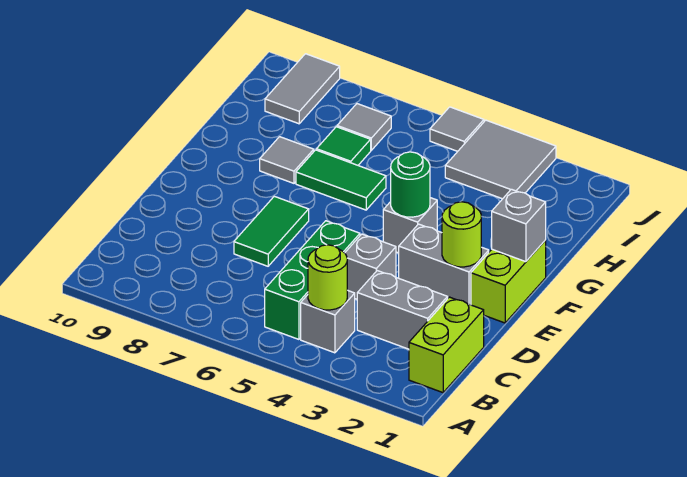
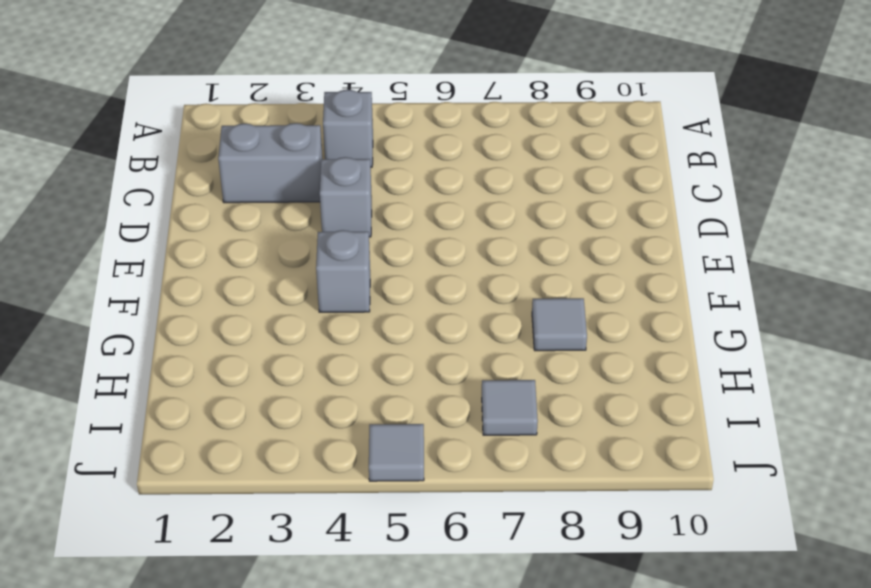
none -> lime 1x2 brick [409,297,484,393]
none -> green 1x3 brick [265,221,360,339]
none -> green 1x2 tile [234,196,309,266]

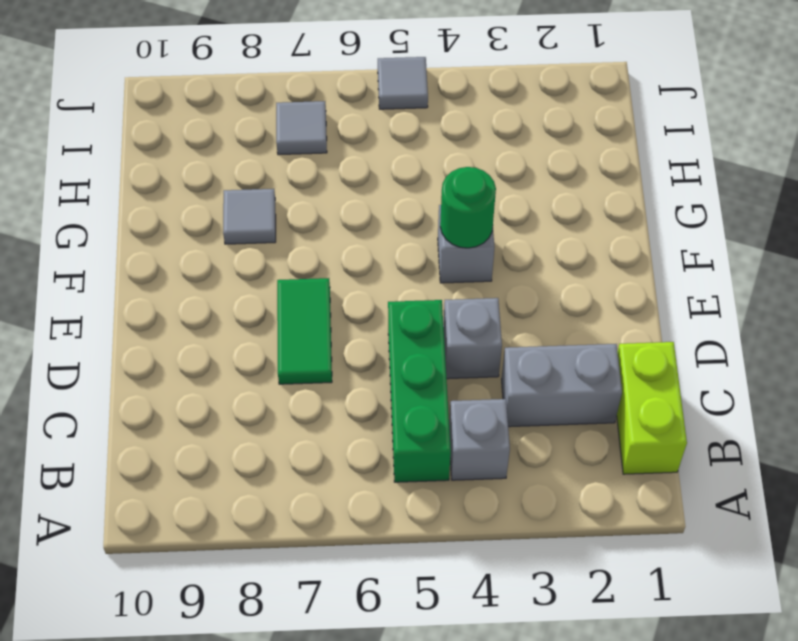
none -> lime 1x2 brick [471,240,546,323]
none -> grey 1x2 brick [399,224,489,305]
none -> green 1x2 tile [296,150,386,210]

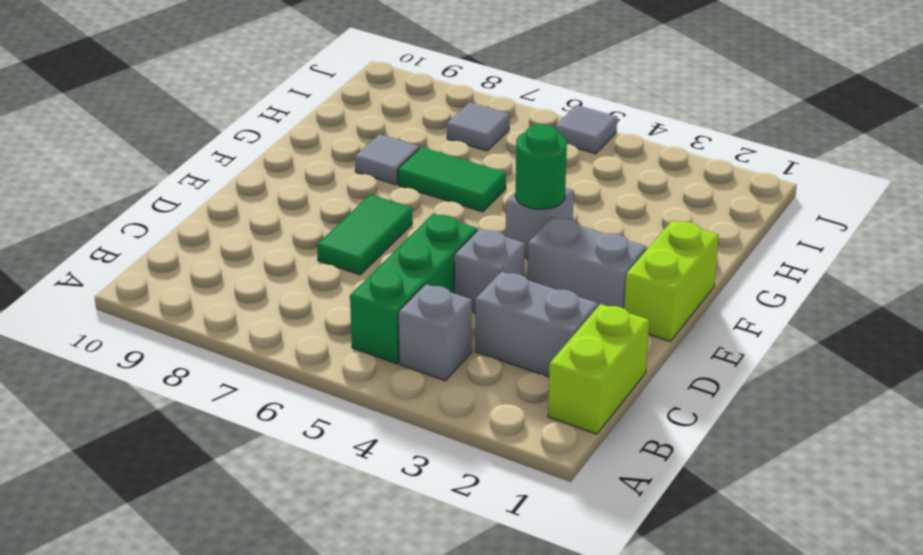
none -> green 1x1 tile [317,127,371,165]
none -> grey 2x2 tile [445,120,556,199]
none -> grey 1x2 tile [265,54,340,124]

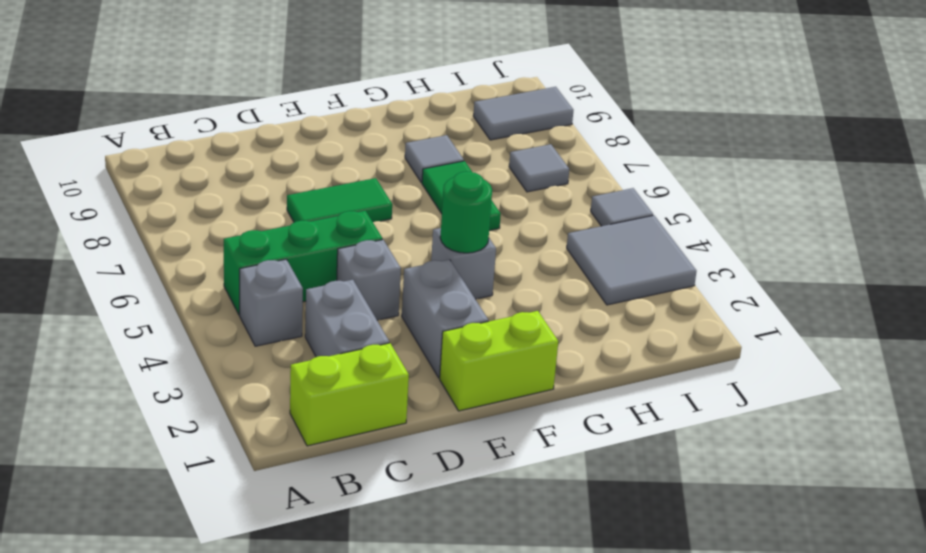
none -> green 1x1 tile [317,127,371,165]
none -> lime 1x1 round brick [308,245,347,310]
none -> lime 1x1 round brick [442,202,481,267]

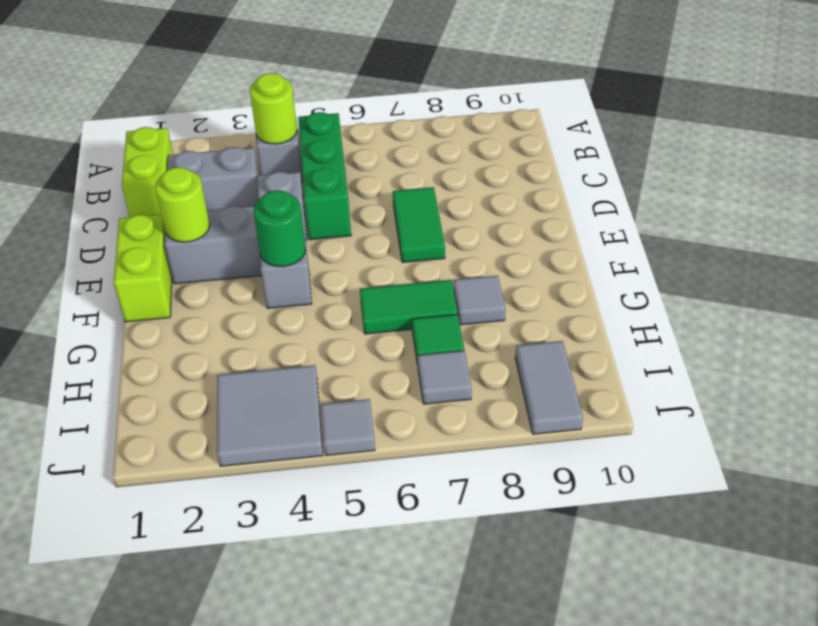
none -> grey 1x1 brick [492,189,546,262]

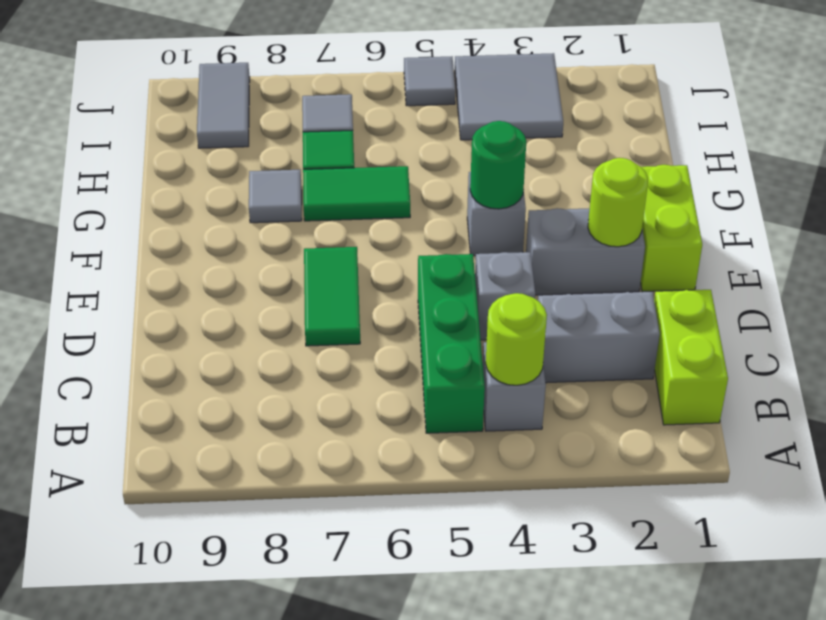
none -> grey 1x1 brick [492,189,546,262]

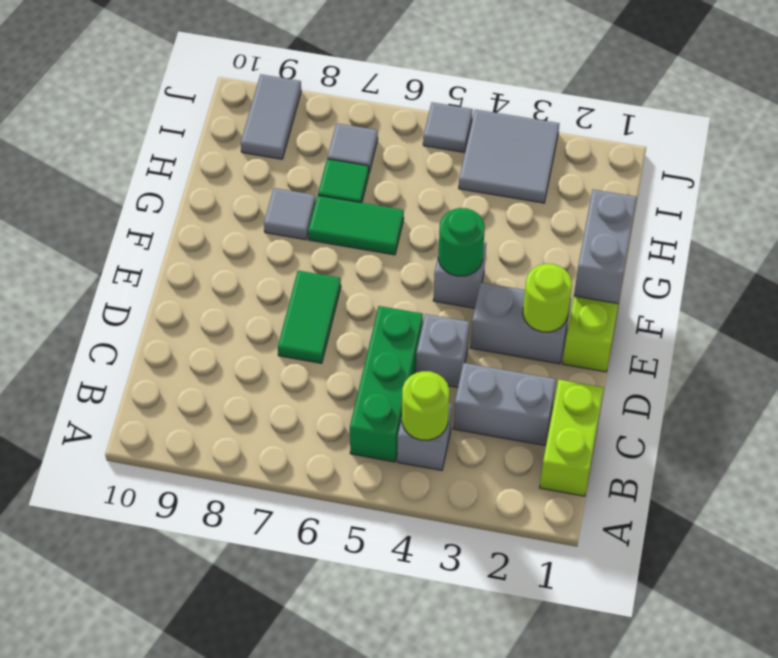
grey 1x2 brick [574,190,637,304] -> grey 1x1 brick [492,189,546,262]

